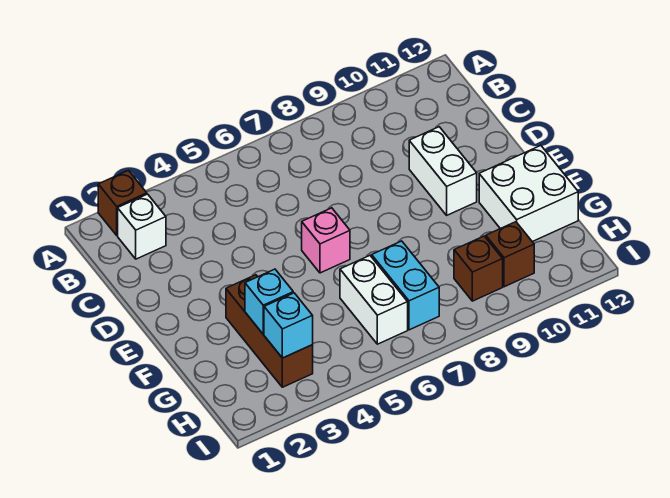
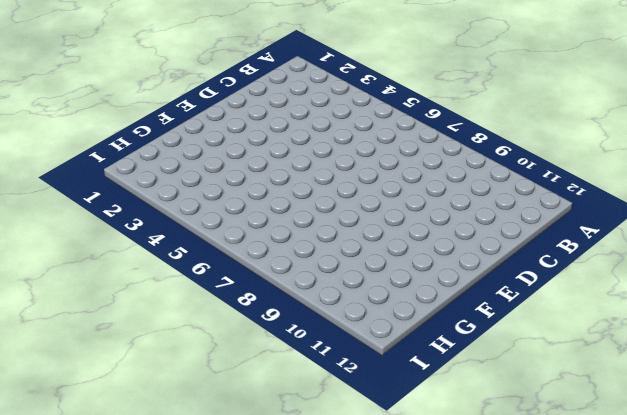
none -> brown 1x1 brick [98,170,147,235]
none -> white 1x1 brick [118,194,166,259]
none -> white 1x2 brick [409,127,477,215]

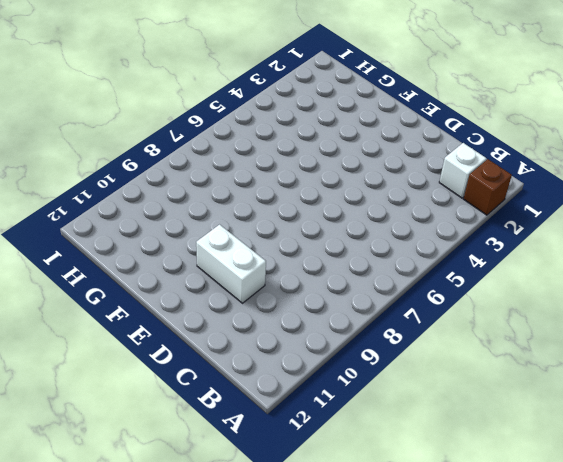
none -> pink 1x1 brick [302,208,350,273]
none -> brown 1x3 brick [226,275,313,387]
none -> white 2x2 brick [479,146,578,242]

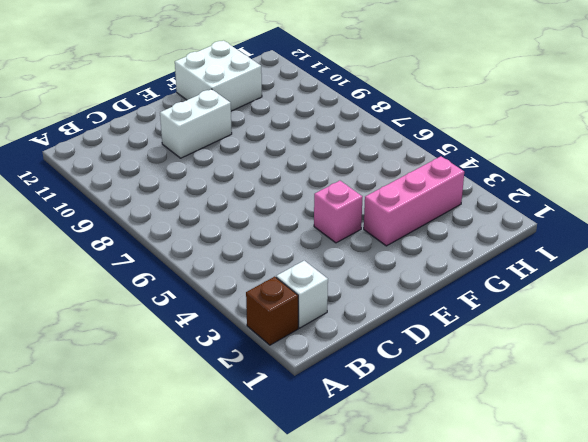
pink 1x1 brick [314,181,362,243] -> pink 1x1 brick moved to [302,208,350,273]
pink 1x3 brick [364,156,464,246] -> brown 1x3 brick [226,275,313,387]
none -> white 1x2 brick [340,256,408,344]
none -> cyan 1x2 brick [372,241,439,330]
none -> brown 1x1 brick [454,236,503,301]

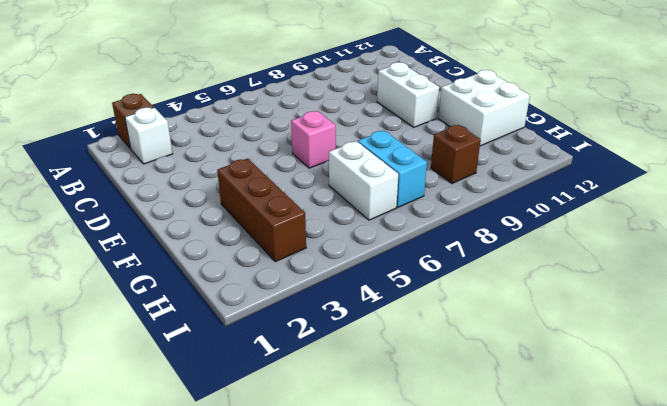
none -> brown 1x1 brick [486,222,534,287]
none -> cyan 1x1 brick [245,269,293,334]
none -> cyan 1x1 brick [264,293,313,358]

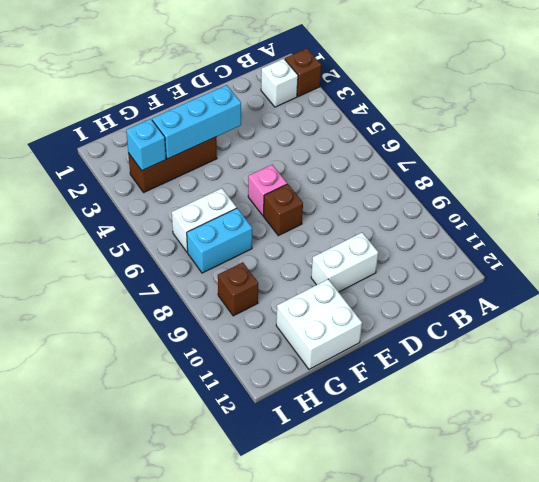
cyan 1x3 brick [152,85,241,159] -> cyan 1x1 brick [245,269,293,334]
brown 1x1 brick [264,184,303,236] -> brown 1x1 brick moved to [486,222,534,287]

